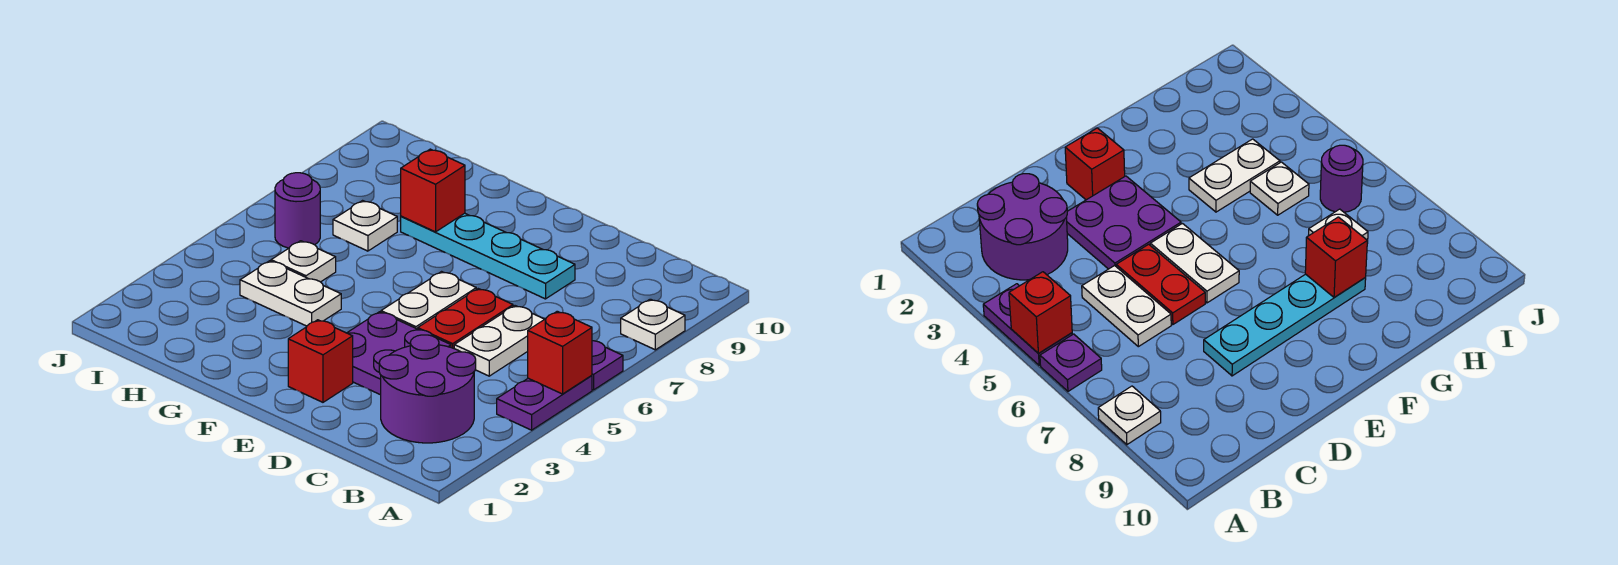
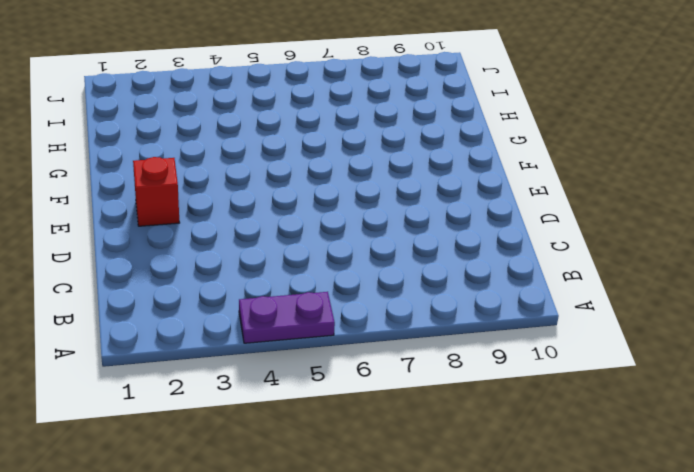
none -> purple 1x1 plate [592,341,623,390]
none -> white 1x1 plate [621,299,685,350]
none -> purple 2x2 round brick [379,335,476,443]

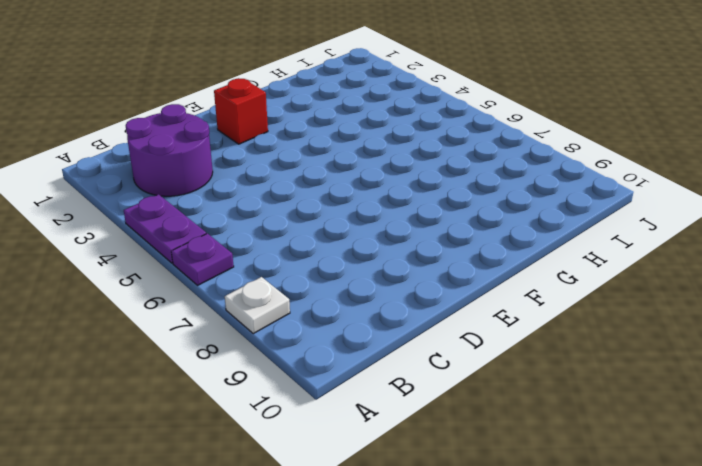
none -> white 1x2 plate [454,306,544,376]
none -> purple 2x2 plate [347,312,451,395]
none -> red 1x2 plate [418,289,513,348]

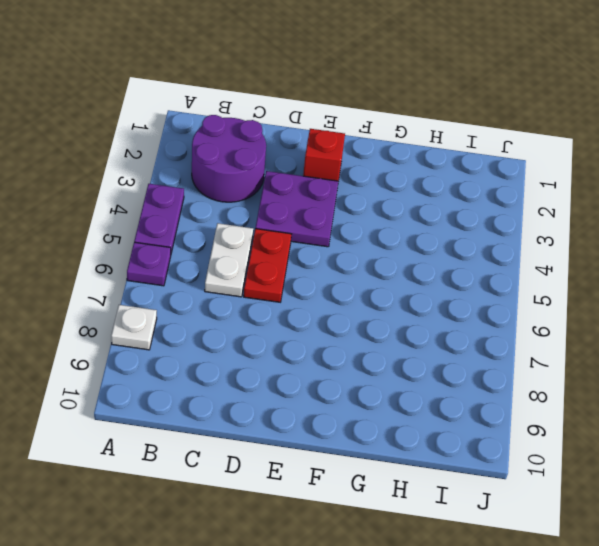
none -> cyan 1x4 plate [401,213,575,299]
none -> white 1x2 plate [381,272,476,329]
none -> white 1x2 plate [240,261,341,326]

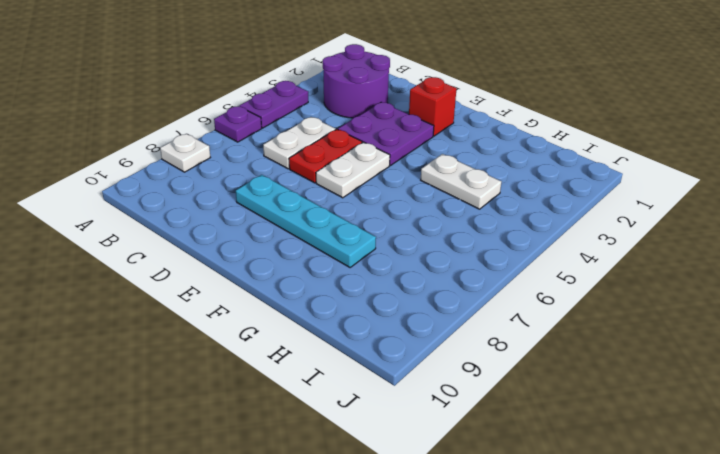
none -> white 1x1 plate [271,241,336,282]
none -> white 1x1 plate [333,201,397,251]
none -> purple 1x1 round brick [275,173,320,248]

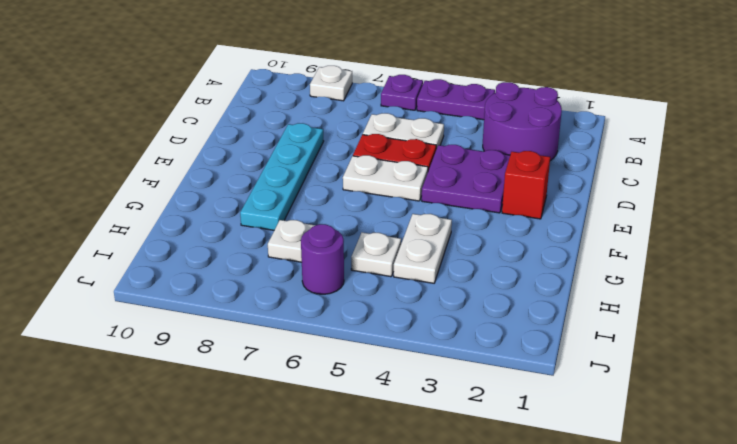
none -> red 1x1 brick [528,311,592,394]
none -> red 1x1 brick [401,149,465,232]

